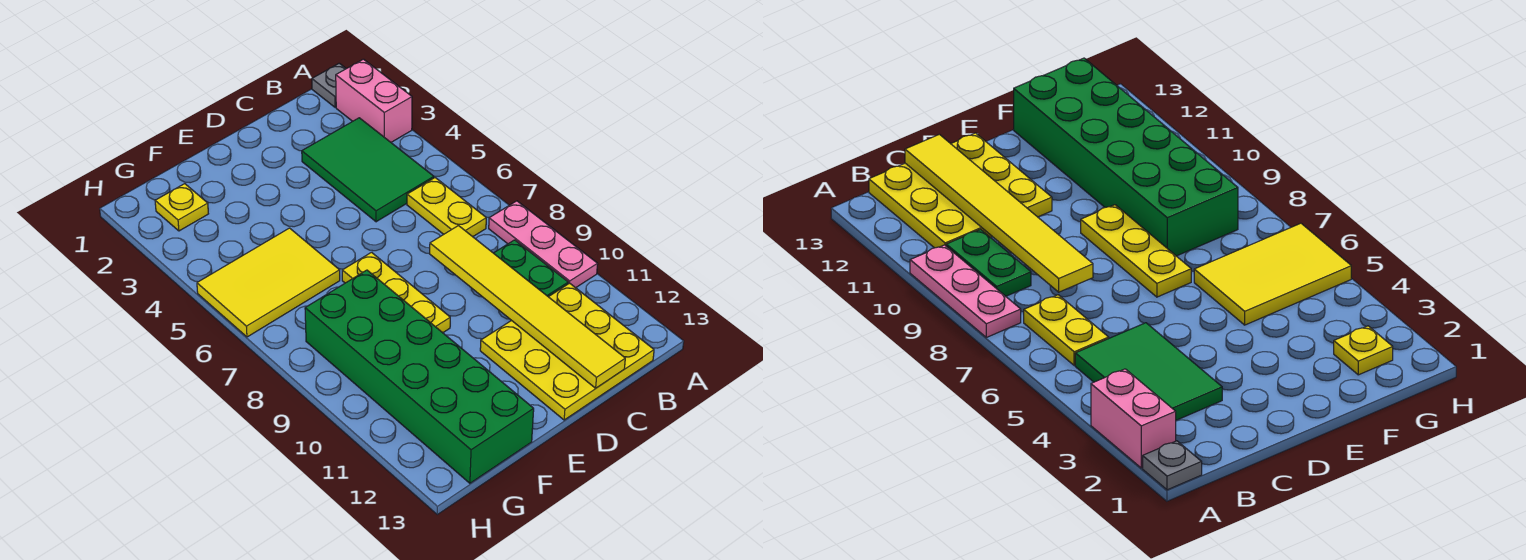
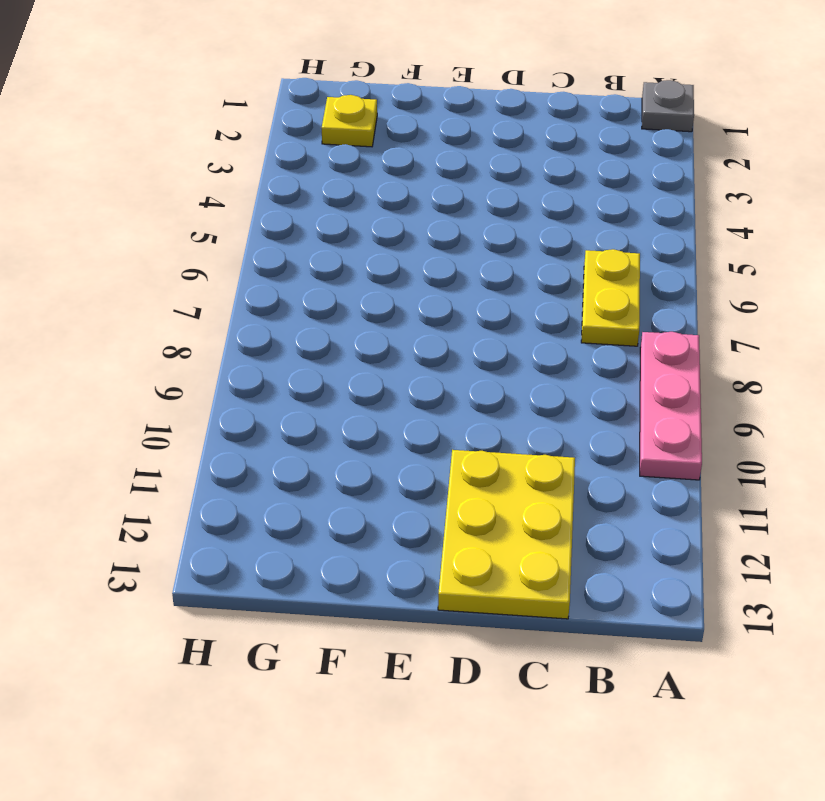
yellow 2x3 plate [438,450,575,619] -> yellow 3x3 plate [480,283,654,420]
none -> pink 1x2 brick [336,59,412,142]
none -> green 2x3 tile [302,118,434,222]
none -> green 1x2 plate [494,240,568,297]

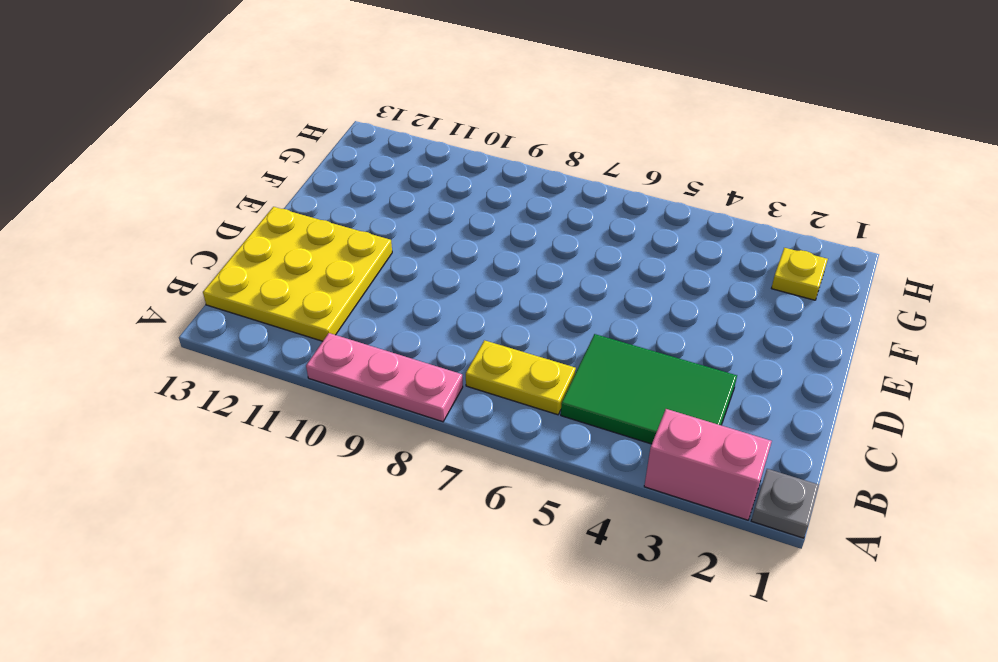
none -> green 1x2 plate [494,240,568,297]
none -> yellow 1x3 plate [342,252,450,333]
none -> yellow 2x3 tile [197,228,340,337]

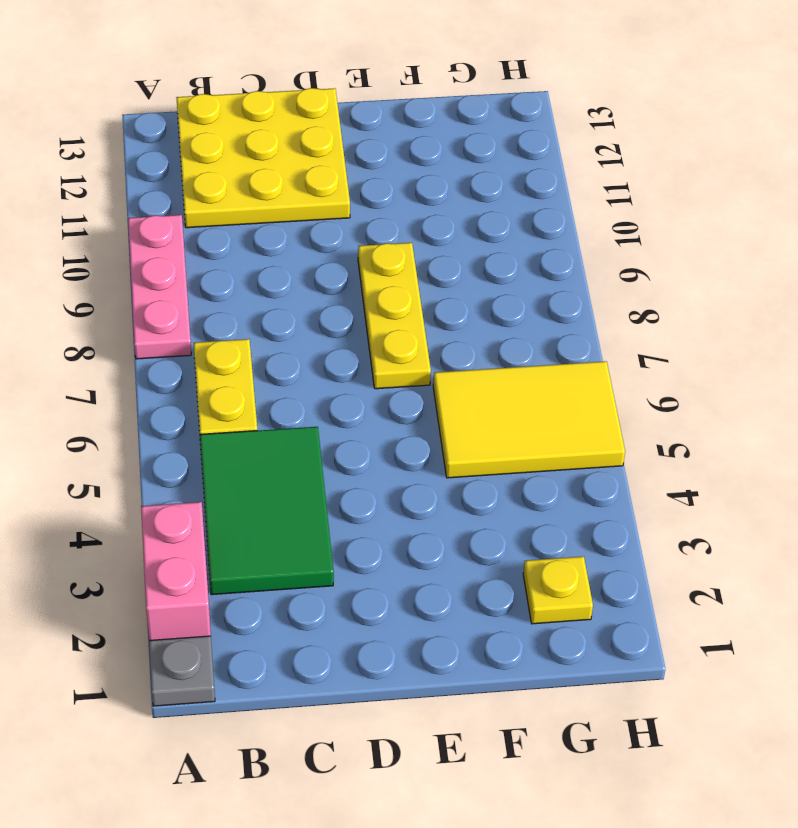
none -> green 1x2 plate [494,240,568,297]
none -> green 2x6 brick [305,270,534,483]
none -> yellow 1x6 tile [430,226,625,388]

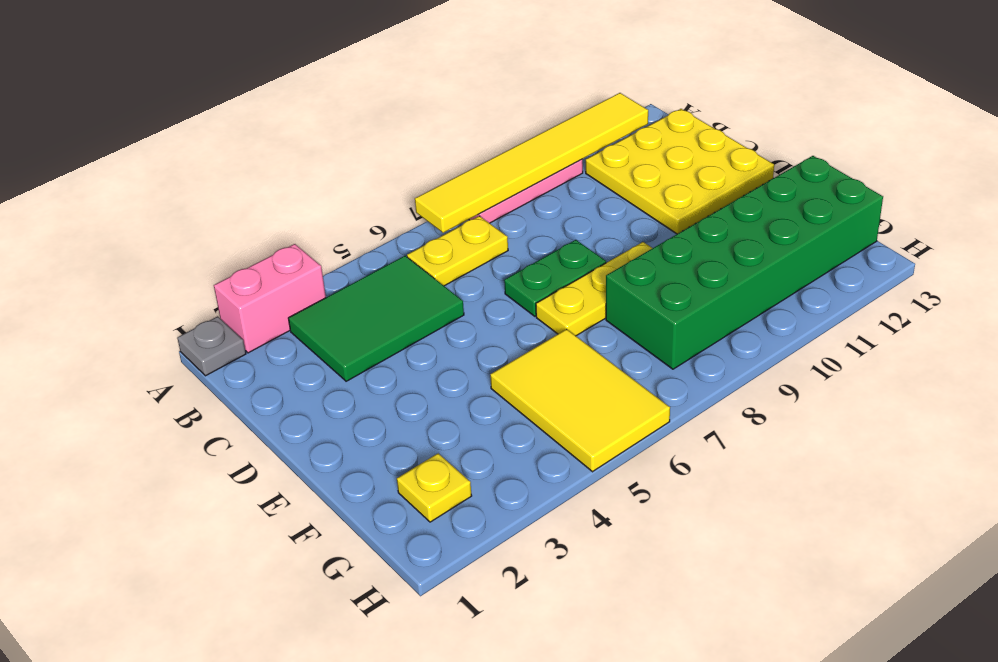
yellow 1x6 tile [415,93,648,233] -> yellow 1x6 tile moved to [430,226,625,388]
green 1x2 plate [504,240,606,316] -> green 1x2 plate moved to [494,240,568,297]

